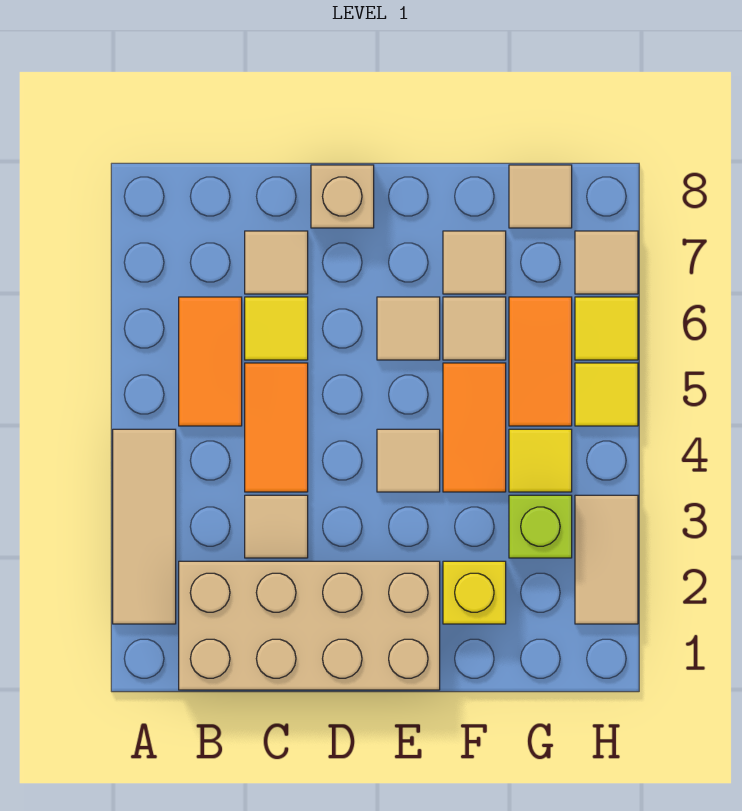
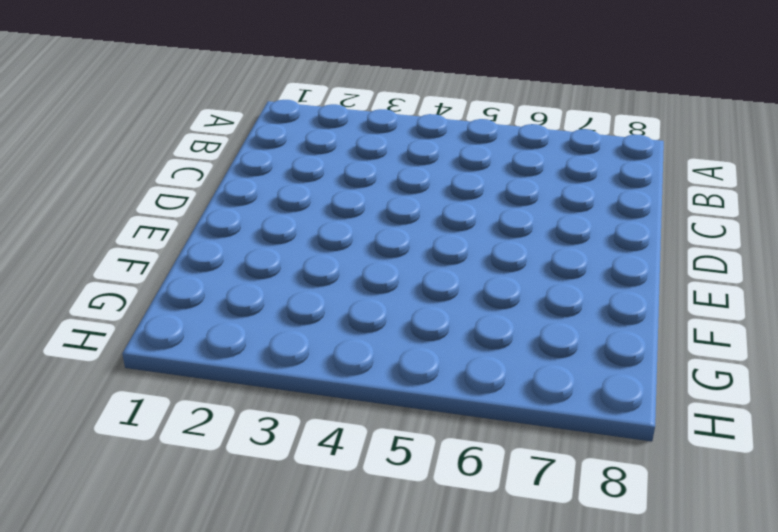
none -> tan 1x3 tile [113,429,176,624]
none -> tan 2x4 brick [179,561,440,690]
none -> orange 1x2 tile [179,297,242,426]

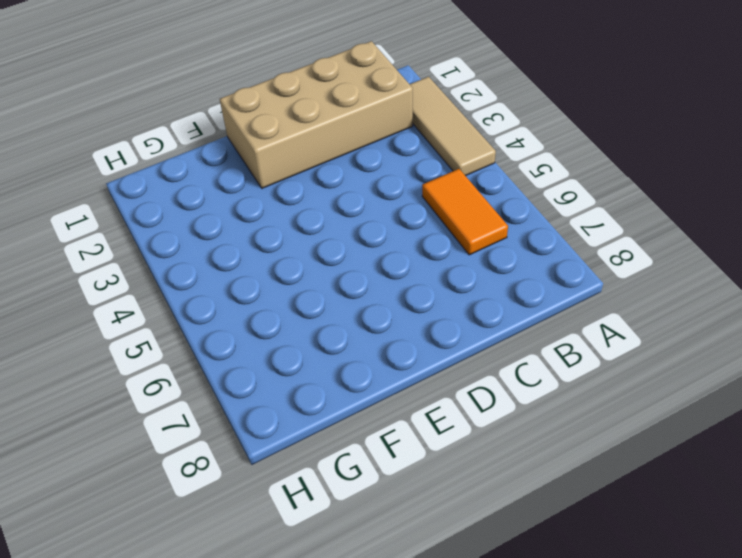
none -> tan 1x1 tile [245,495,308,558]
none -> orange 1x2 tile [245,363,308,492]
none -> yellow 1x1 tile [245,297,308,360]

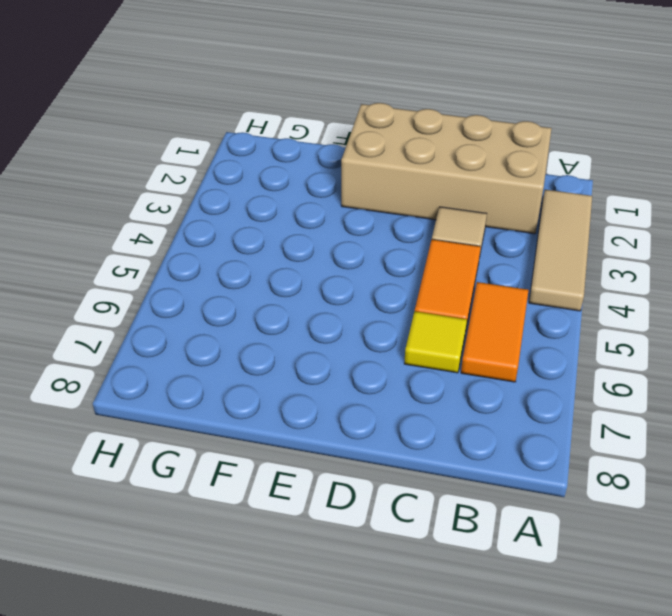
none -> tan 1x1 tile [245,231,308,294]
none -> tan 1x1 brick [311,165,374,228]
none -> tan 1x1 tile [377,429,440,492]

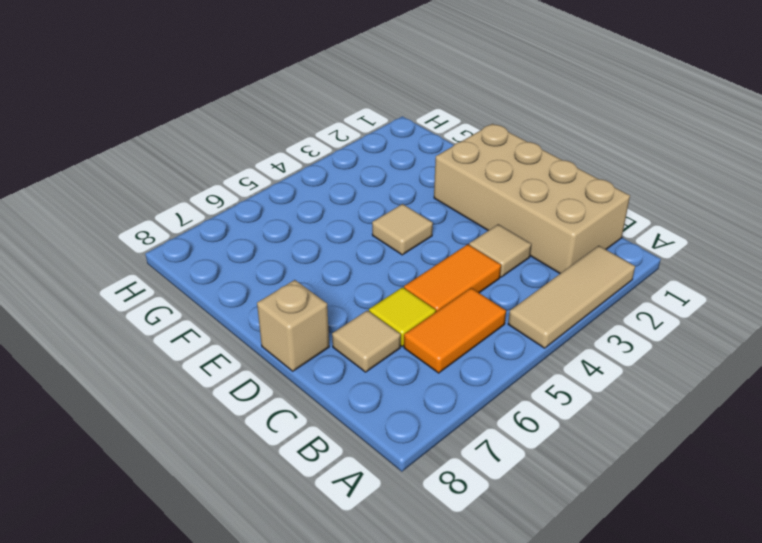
none -> tan 1x1 tile [377,297,440,360]
none -> yellow 1x1 brick [443,561,506,624]
none -> orange 1x2 tile [443,363,506,492]

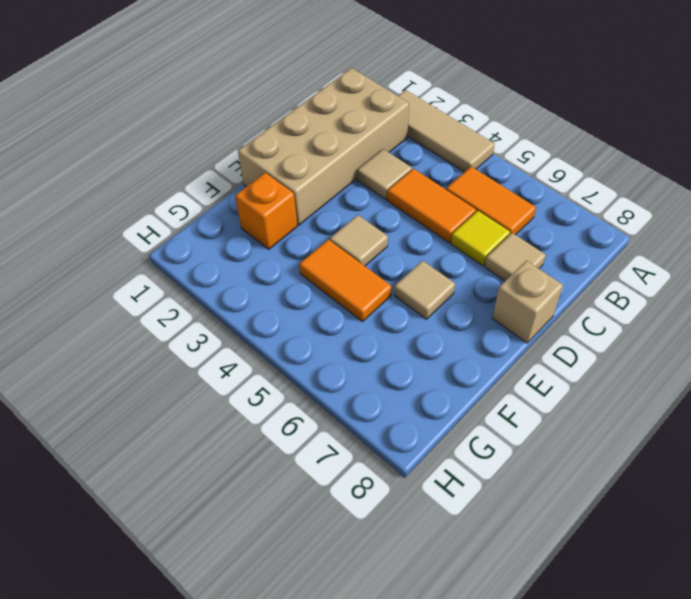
orange 1x1 brick [235,173,297,249] -> yellow 1x1 brick [443,561,506,624]
none -> tan 1x1 tile [443,297,506,360]
none -> tan 1x1 tile [443,231,506,294]
none -> lime 1x1 brick [509,495,572,558]

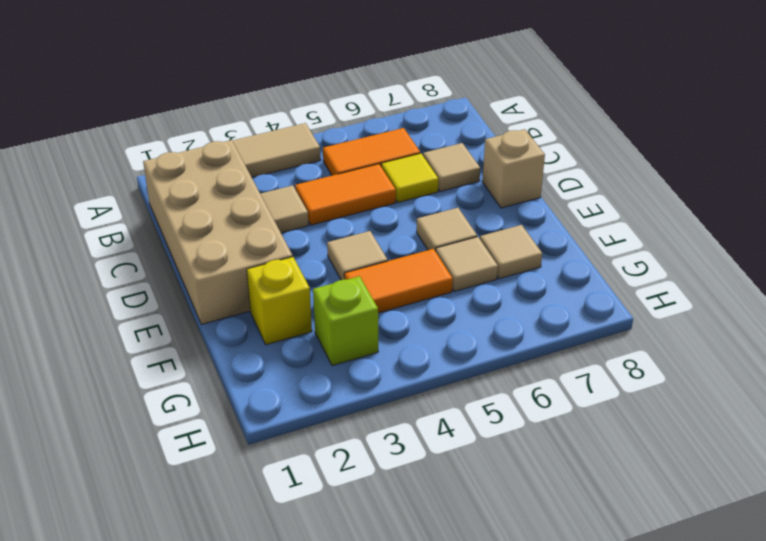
none -> yellow 1x1 tile [509,429,572,492]
none -> orange 1x2 tile [509,297,572,426]
none -> tan 1x1 tile [509,165,572,228]

